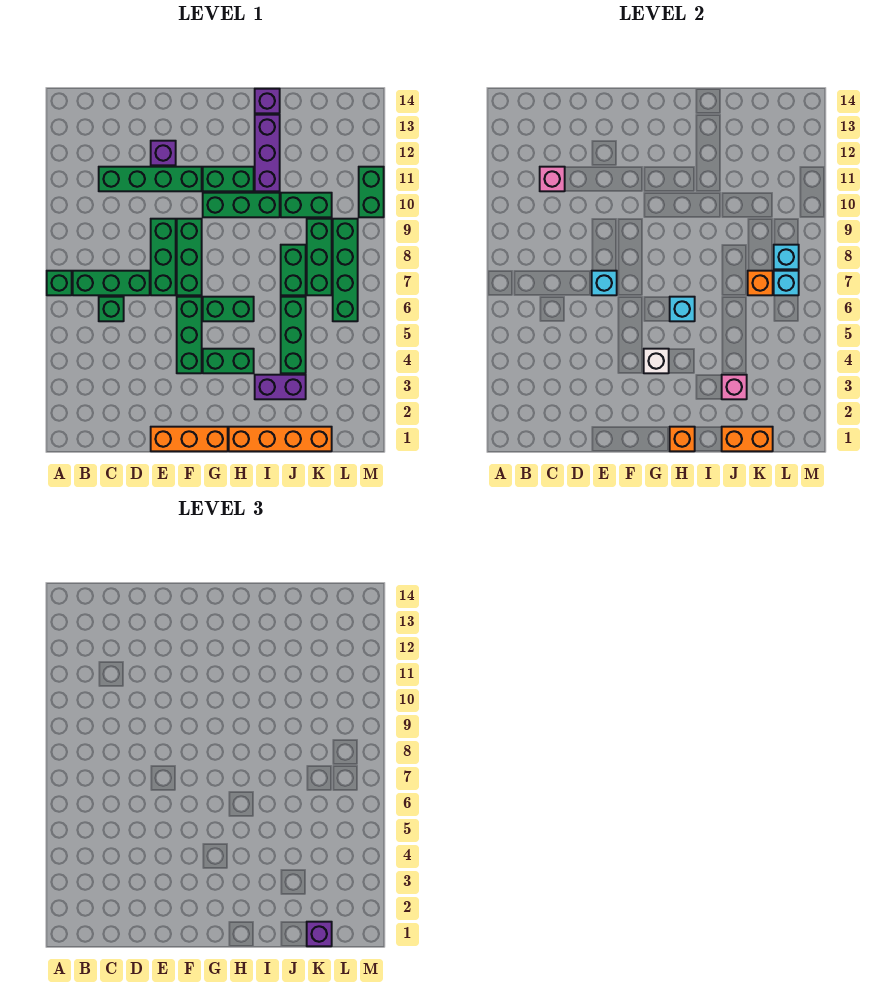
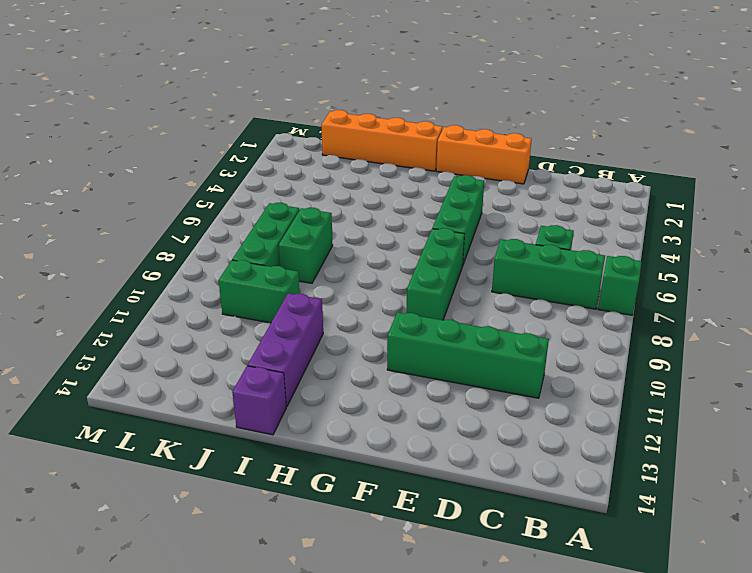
none -> green 1x3 brick [151,219,176,295]
none -> purple 1x1 brick [151,141,176,165]
none -> green 1x2 brick [203,349,254,373]
none -> green 1x2 brick [203,297,254,321]

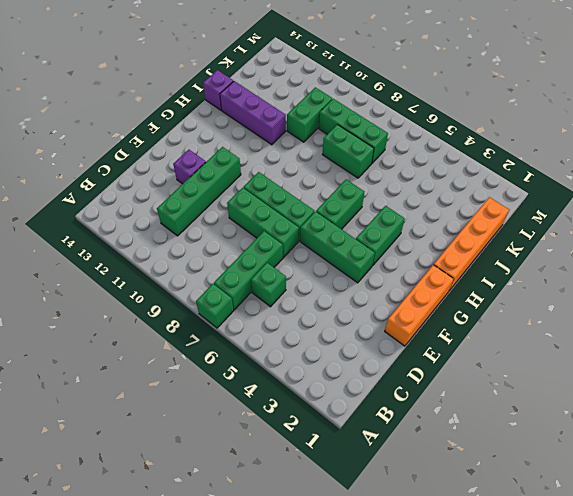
none -> green 1x3 brick [203,193,280,217]
none -> green 1x2 brick [203,167,254,191]
none -> purple 1x2 brick [255,375,306,399]
none -> green 1x3 brick [281,297,306,373]

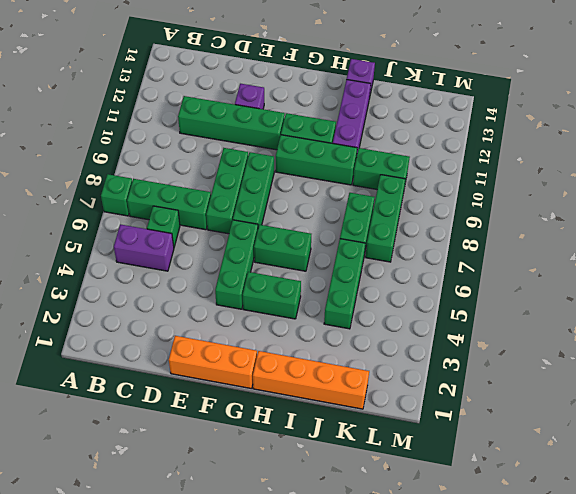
purple 1x2 brick [114,224,174,271] -> purple 1x2 brick moved to [255,375,306,399]
none -> green 1x4 brick [333,219,358,321]
none -> green 1x2 brick [359,167,384,217]
none -> pink 1x1 brick [540,167,565,191]
none -> cyan 1x1 brick [592,271,617,295]

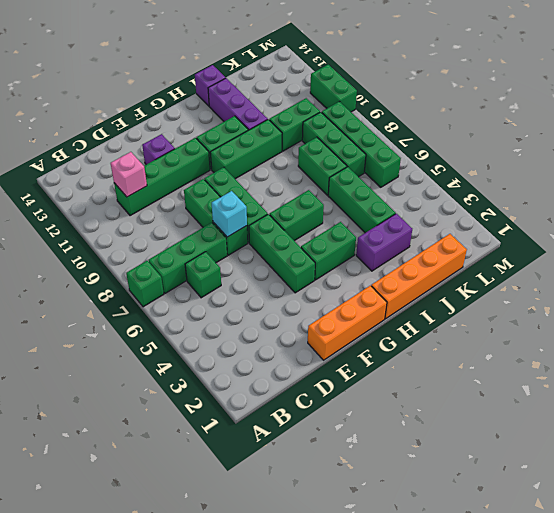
none -> white 1x1 brick [644,349,669,373]
none -> orange 1x1 brick [670,427,695,451]
none -> cyan 1x1 brick [670,297,695,321]
none -> orange 1x2 brick [722,427,773,451]

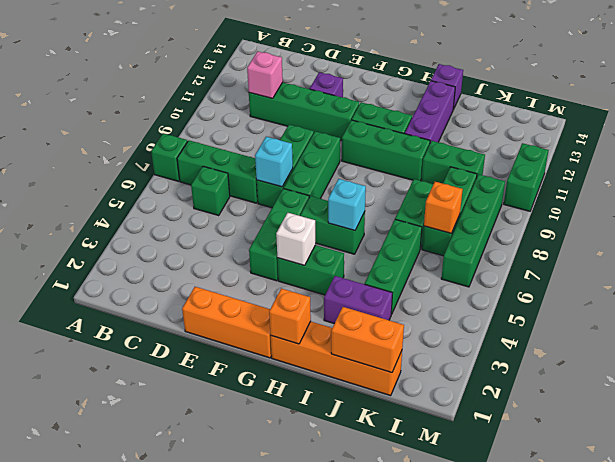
none -> pink 1x1 brick [722,375,747,399]
none -> cyan 1x1 brick [774,271,799,295]
none -> cyan 1x1 brick [774,245,799,269]
none -> purple 1x1 brick [307,922,332,946]

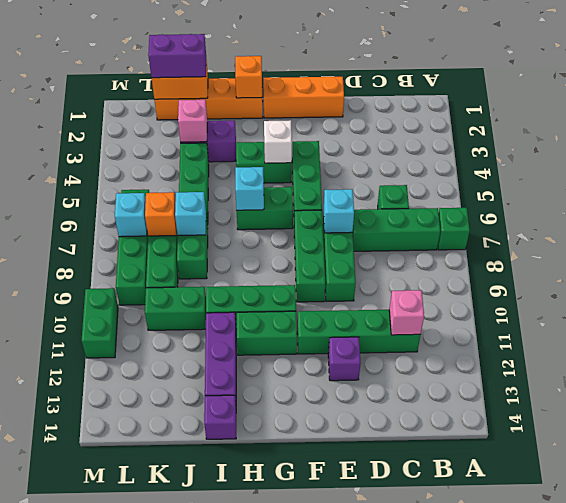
purple 1x2 brick [148,34,206,78] -> purple 1x1 brick [307,922,332,946]
cyan 1x1 brick [175,192,206,235] -> cyan 1x1 brick moved to [774,245,799,269]

